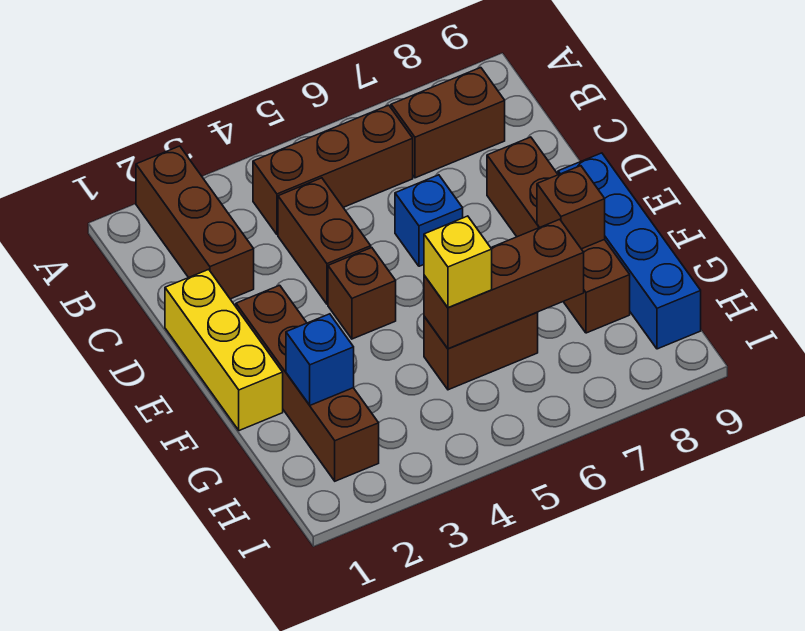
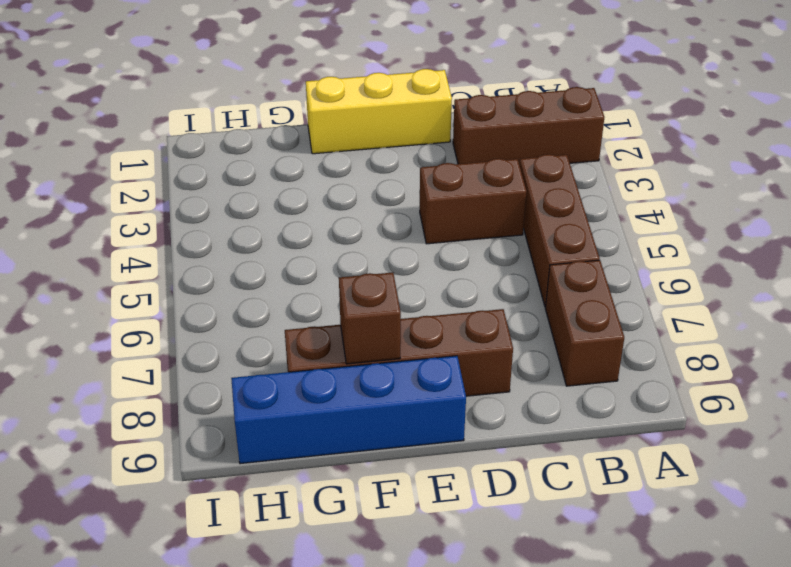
none -> blue 1x1 brick [395,175,463,266]
none -> brown 1x4 brick [236,285,379,481]
none -> brown 1x1 brick [328,248,396,339]

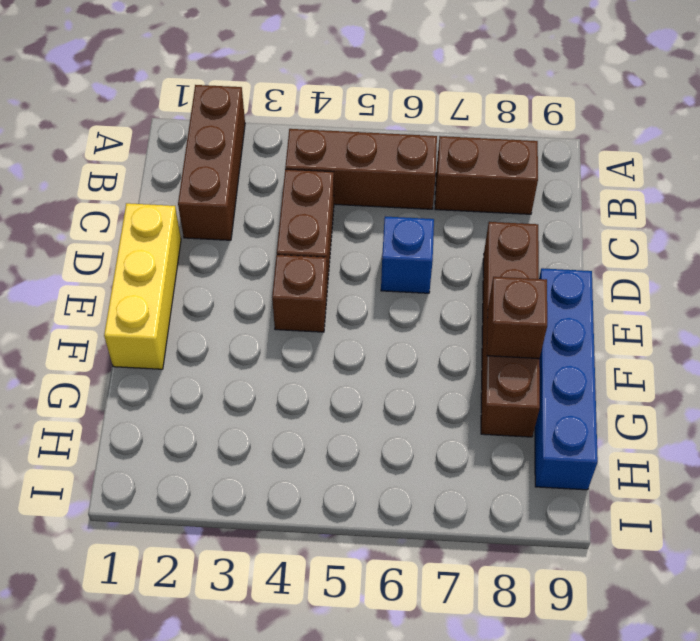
none -> brown 1x4 brick [236,285,379,481]
none -> brown 1x2 brick [424,312,538,390]
none -> blue 1x1 brick [286,314,354,405]

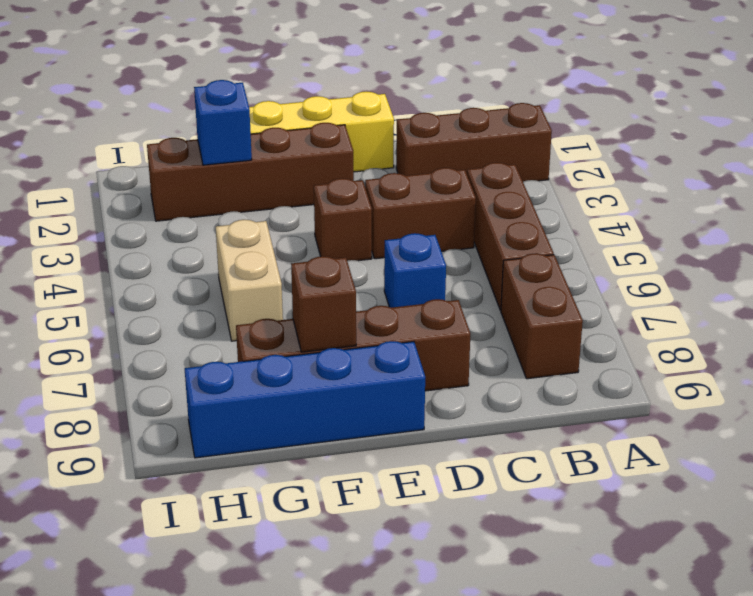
tan 1x2 brick [216,220,283,341] -> brown 1x2 brick [424,312,538,390]
none -> brown 1x3 brick [424,219,584,349]
none -> yellow 1x1 brick [424,216,492,308]

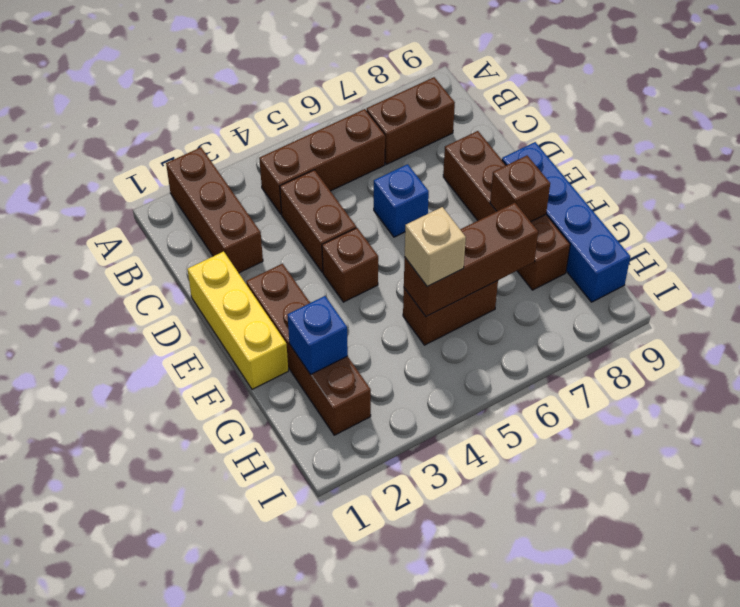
tan 1x1 brick [405,207,466,287] -> yellow 1x1 brick [424,216,492,308]

